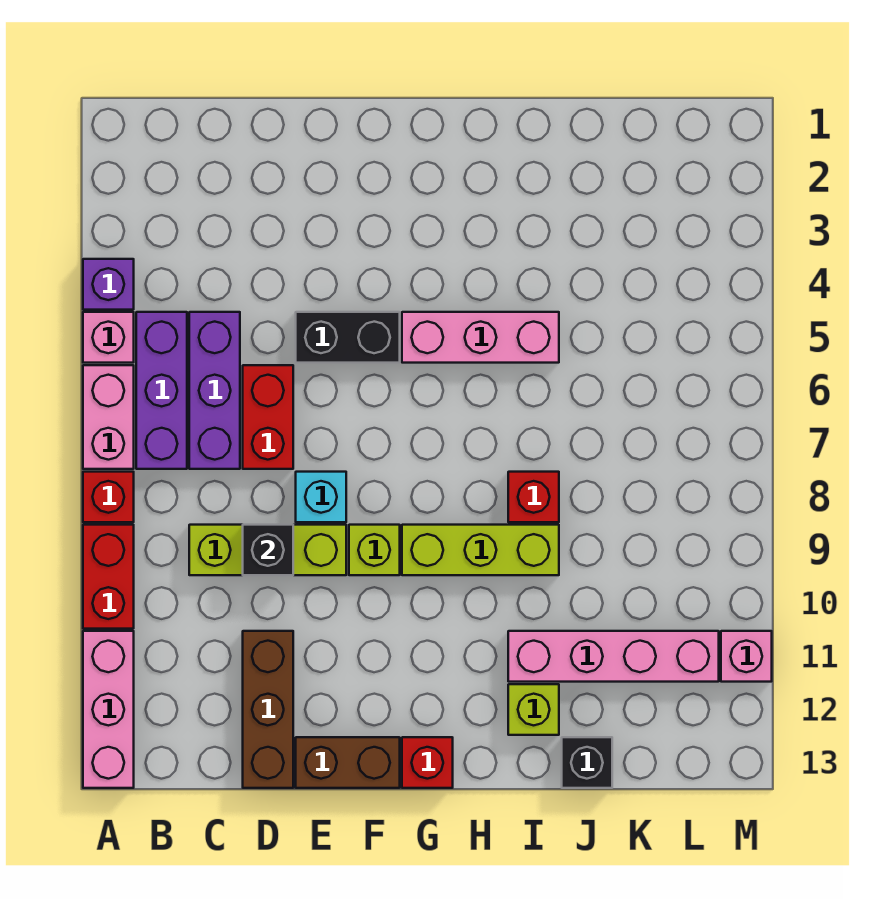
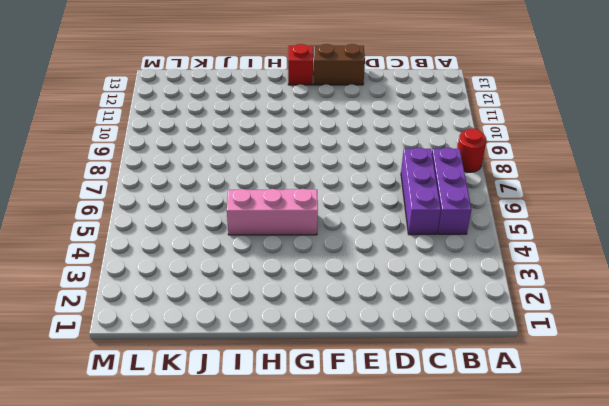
red 1x1 round brick [457,128,486,172] -> red 1x1 brick [83,472,134,522]
none -> purple 1x1 brick [83,259,134,310]
none -> pink 1x1 brick [83,312,134,363]
none -> pink 1x2 brick [83,365,134,469]

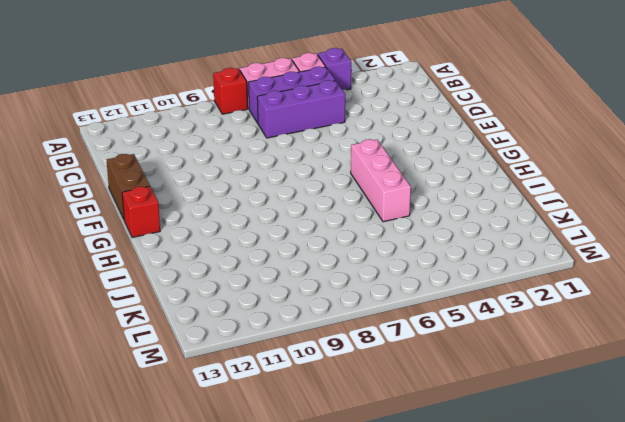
none -> red 1x2 brick [83,525,134,629]
none -> pink 1x3 brick [83,631,134,788]
none -> lime 1x3 brick [189,525,346,575]

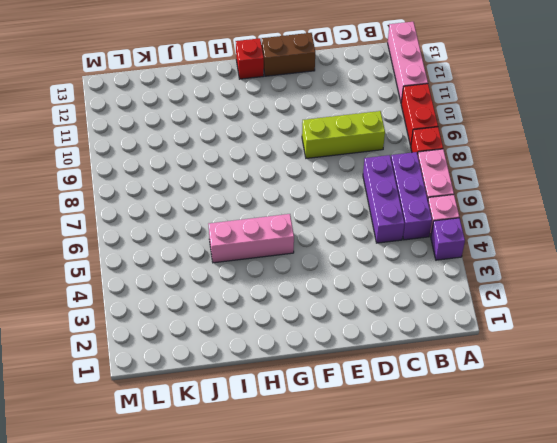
none -> red 1x2 brick [243,365,293,469]
none -> brown 1x3 brick [243,631,293,788]
none -> black 1x2 brick [296,312,400,363]

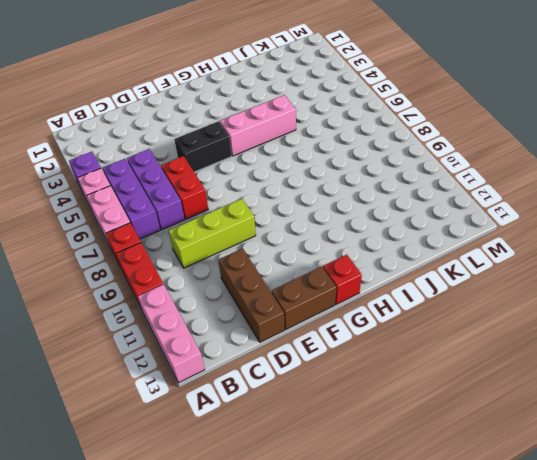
none -> cyan 1x1 brick [296,472,346,522]
none -> lime 1x1 brick [349,525,400,575]
none -> lime 1x3 brick [402,525,559,575]

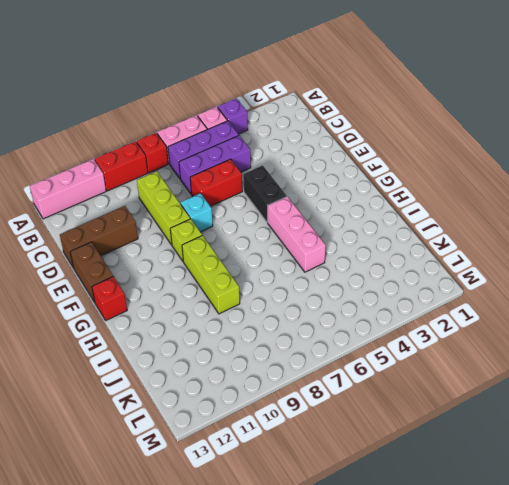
none -> red 1x1 brick [508,472,559,522]
none -> pink 1x4 brick [508,631,719,682]
none -> lime 1x1 brick [508,684,559,735]

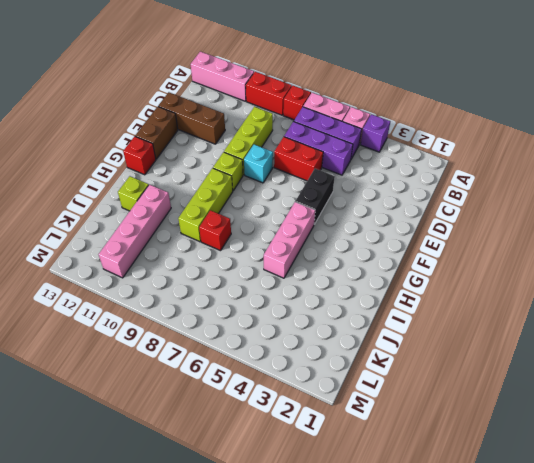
none -> black 1x1 brick [562,737,612,788]
none -> pink 1x1 brick [721,631,772,682]
none -> black 1x1 brick [243,525,293,575]

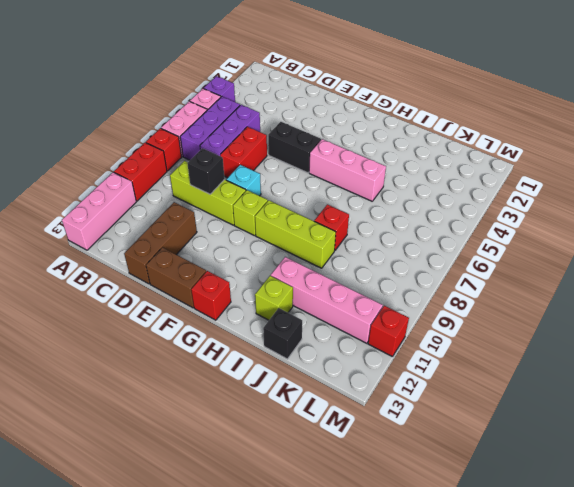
red 1x1 brick [368,306,409,357] -> pink 1x1 brick [721,631,772,682]

